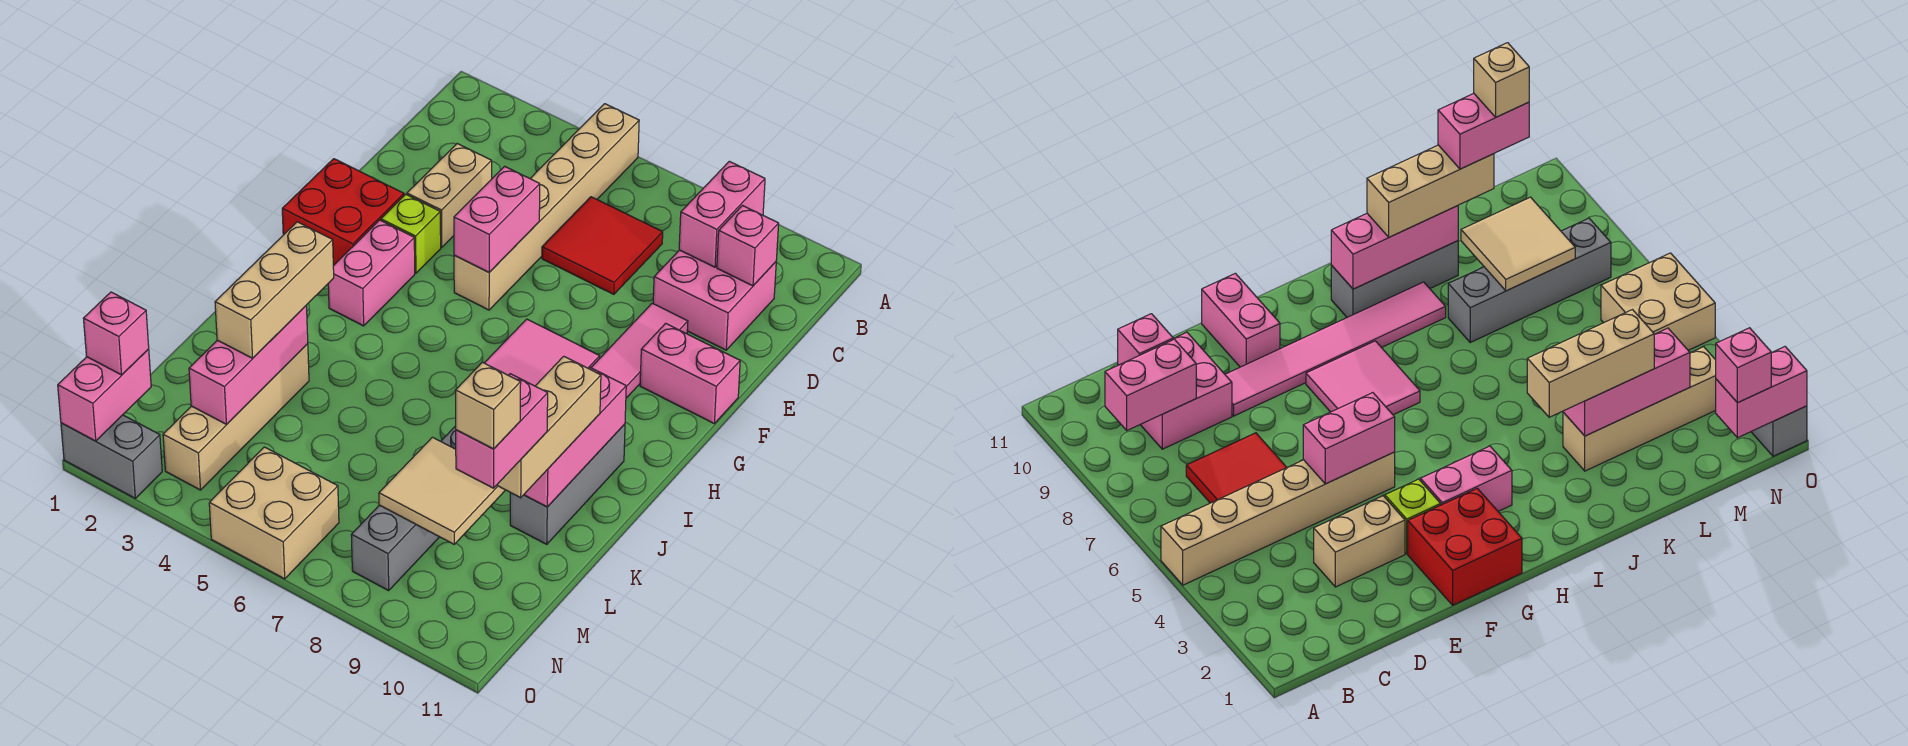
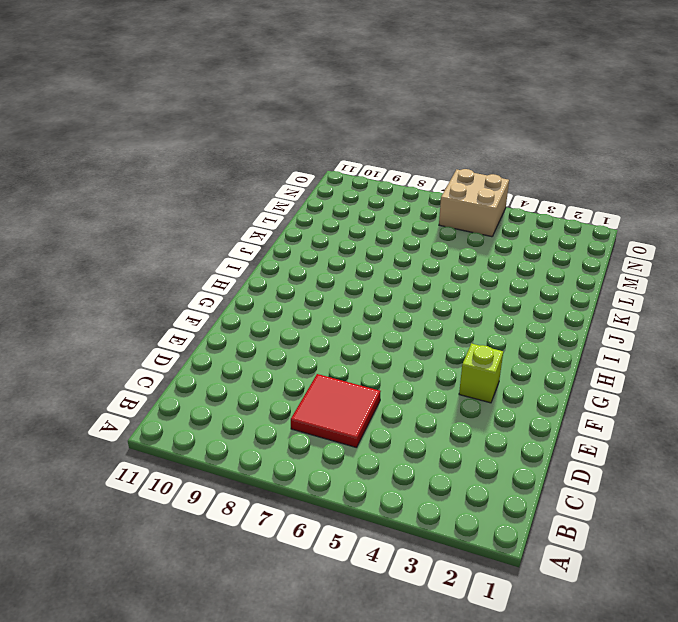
none -> tan 1x6 brick [454,104,639,310]
none -> pink 2x2 brick [653,250,776,350]
none -> tan 1x2 brick [407,144,492,247]

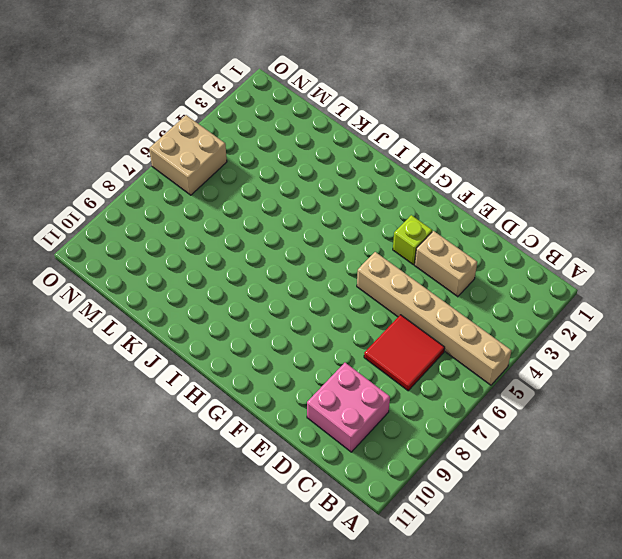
none -> pink 1x6 tile [591,303,688,398]
none -> red 2x2 brick [282,159,404,266]
none -> pink 1x2 brick [640,323,740,423]

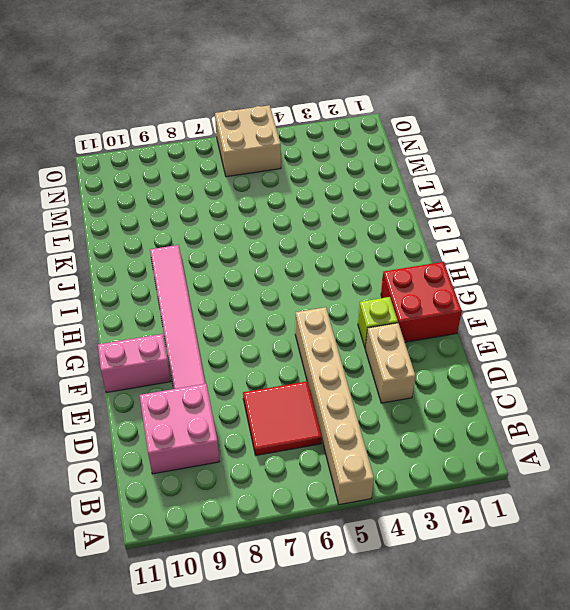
none -> pink 1x2 brick [328,220,415,326]
none -> pink 2x2 tile [485,319,600,386]
none -> grey 1x3 brick [510,424,625,544]

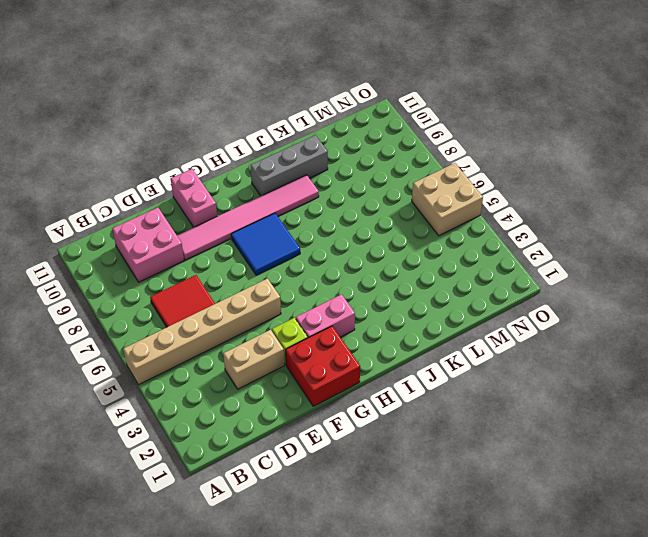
blue 2x2 tile [231,213,300,275] -> pink 2x2 tile [485,319,600,386]
none -> tan 1x4 brick [163,344,309,490]
none -> grey 1x4 brick [351,426,456,591]
none -> grey 1x2 brick [61,415,162,498]

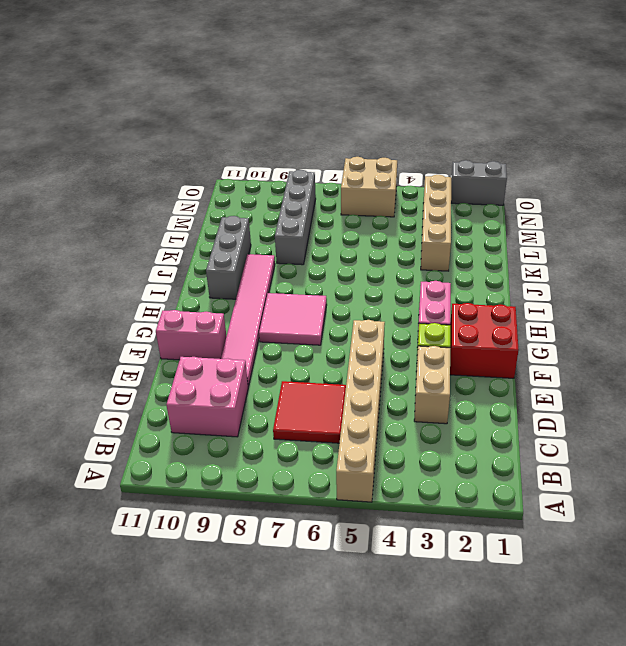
none -> pink 1x2 brick [679,161,765,267]
none -> pink 1x1 brick [717,206,779,286]
none -> pink 1x2 brick [454,166,540,272]

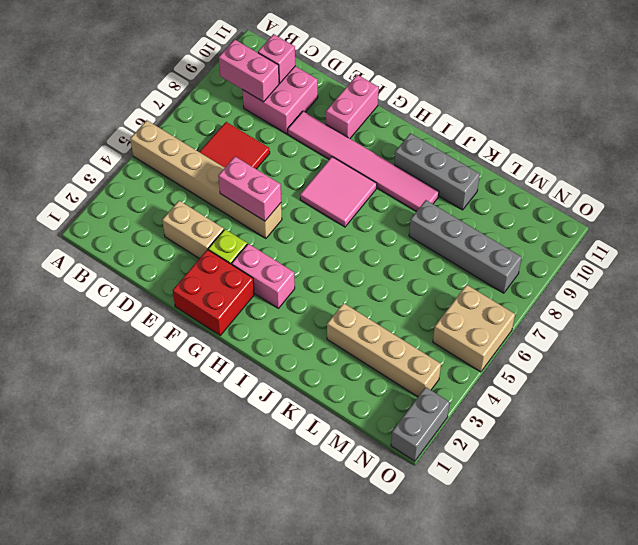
none -> pink 1x3 brick [524,367,626,507]
none -> pink 1x3 brick [189,306,308,424]
none -> tan 2x2 tile [379,437,505,544]

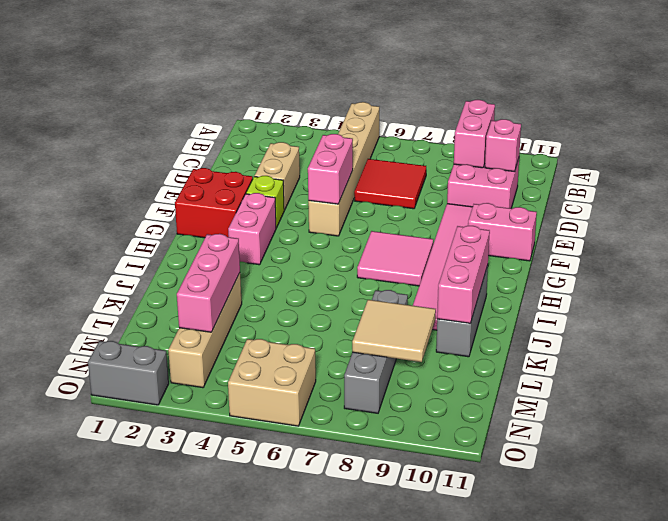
none -> pink 1x2 brick [58,349,151,441]
none -> tan 1x3 brick [215,222,334,358]
none -> tan 1x3 brick [497,356,601,498]

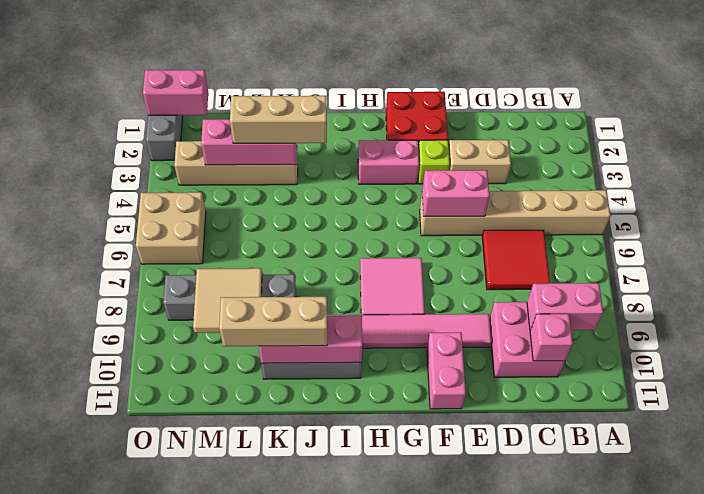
none -> pink 1x1 brick [83,292,149,375]
none -> pink 1x2 brick [456,374,548,488]
none -> tan 1x1 brick [456,362,521,449]

